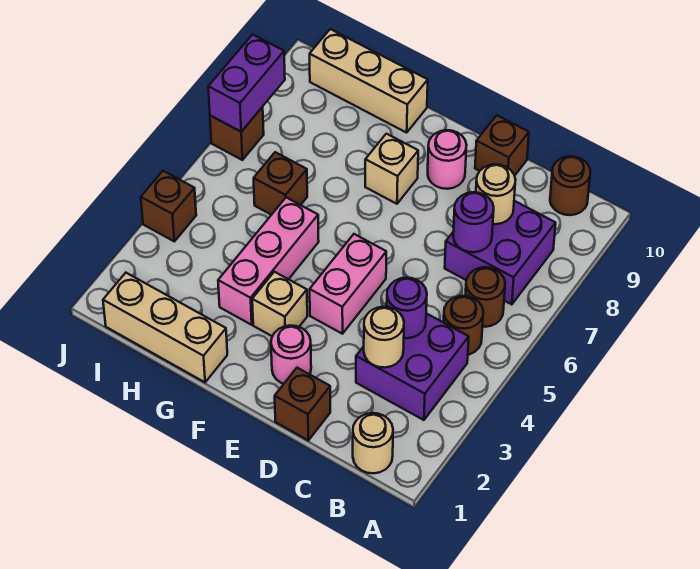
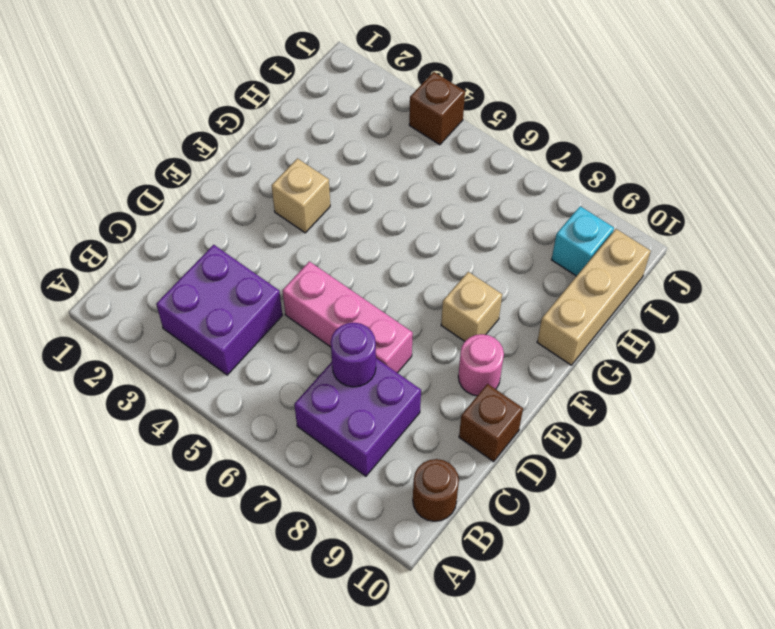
pink 1x3 brick [282,261,413,373] -> pink 1x3 brick moved to [218,198,319,325]
cyan 1x1 brick [551,206,614,276] -> none
none -> tan 1x1 round brick [353,413,393,473]
none -> brown 1x1 round brick [444,296,483,355]
none -> brown 1x1 round brick [465,267,505,327]

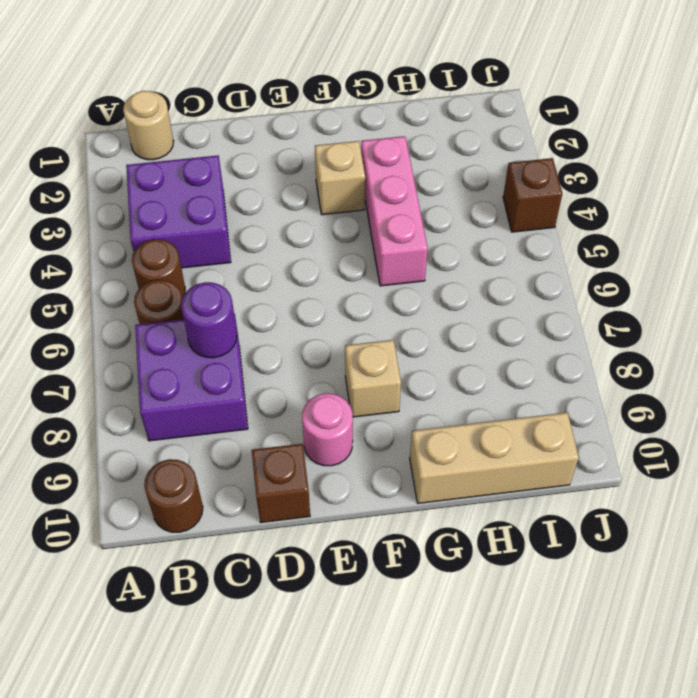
none -> brown 1x1 brick [275,368,330,440]
none -> pink 1x1 round brick [271,325,311,384]
none -> pink 1x2 brick [310,234,386,334]

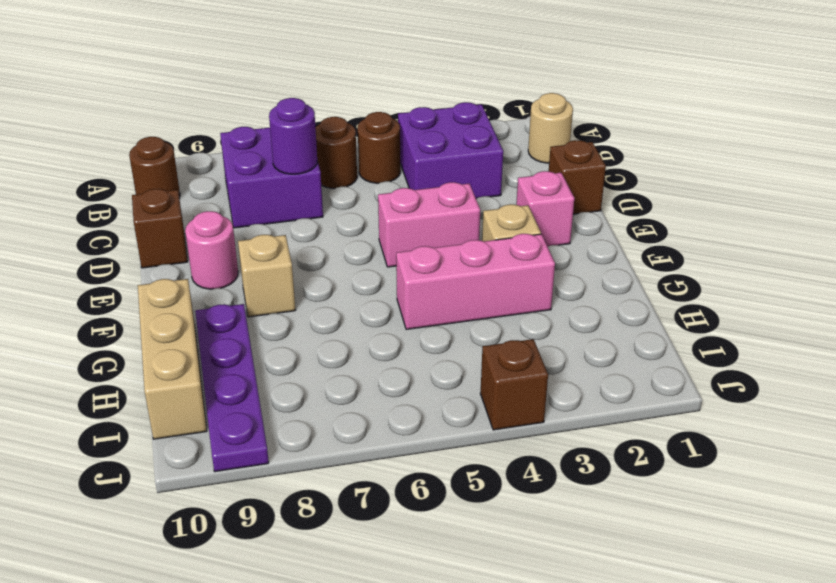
pink 1x1 brick [516,171,575,246] -> pink 1x1 round brick [271,325,311,384]
purple 1x4 plate [195,304,269,472] -> none
none -> tan 1x3 brick [103,273,227,382]
none -> brown 1x1 brick [254,152,307,215]
none -> brown 1x1 brick [210,107,264,160]

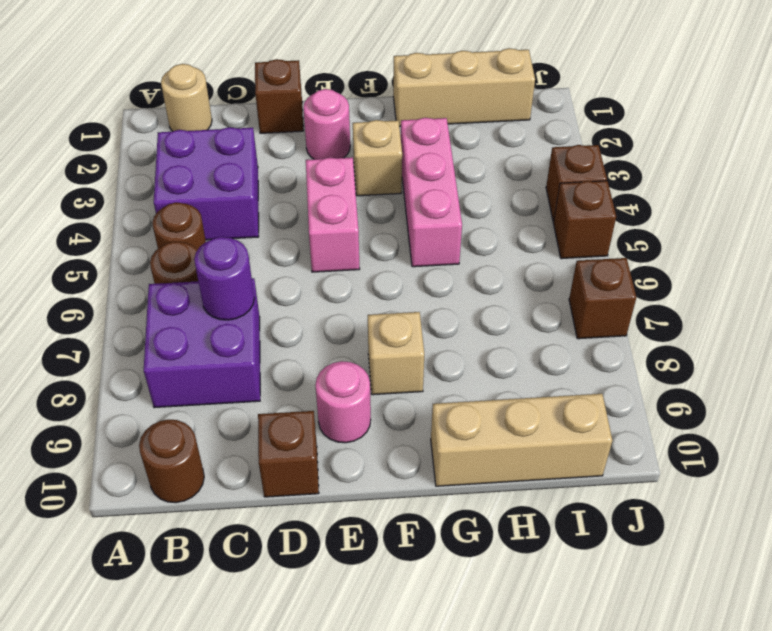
brown 1x1 brick [553,181,616,259] -> brown 1x1 brick moved to [254,152,307,215]
none -> tan 1x1 round brick [364,307,404,368]
none -> purple 1x1 round brick [387,278,427,338]
none -> tan 1x1 round brick [476,164,516,224]

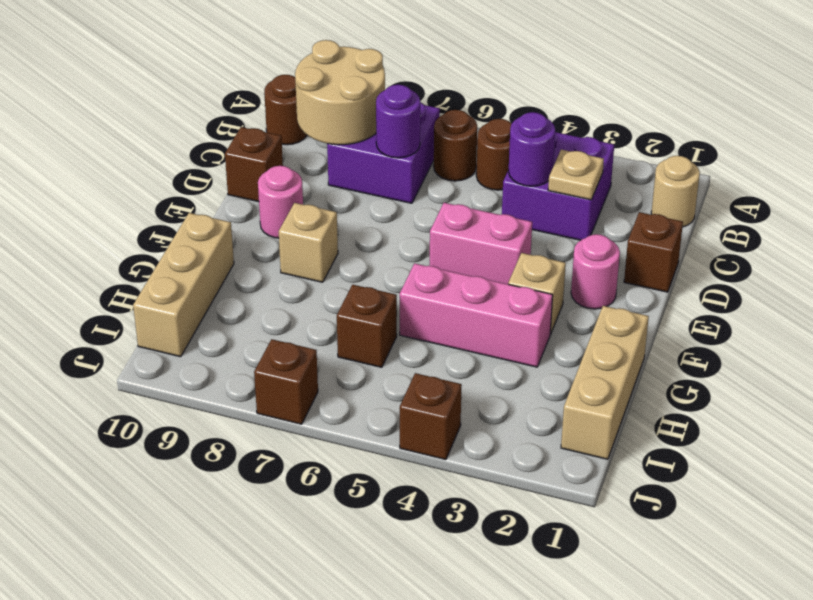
tan 2x2 round brick [295,40,385,145] -> tan 1x1 round brick [476,164,516,224]
tan 1x1 plate [548,150,604,200] -> tan 1x1 round brick [364,307,404,368]
none -> purple 1x2 brick [208,35,285,132]

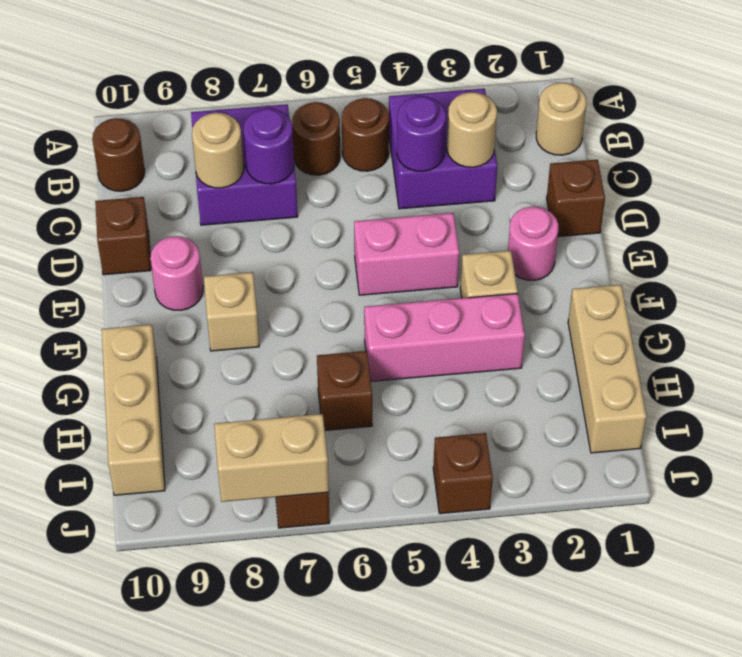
tan 1x2 brick [214,414,329,502] -> purple 1x2 brick [208,35,285,132]

